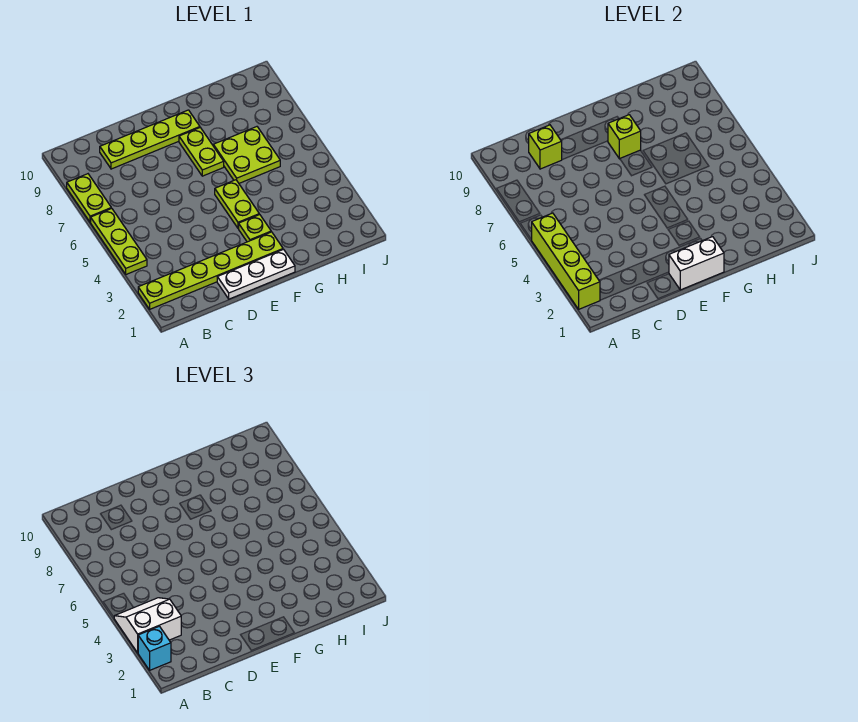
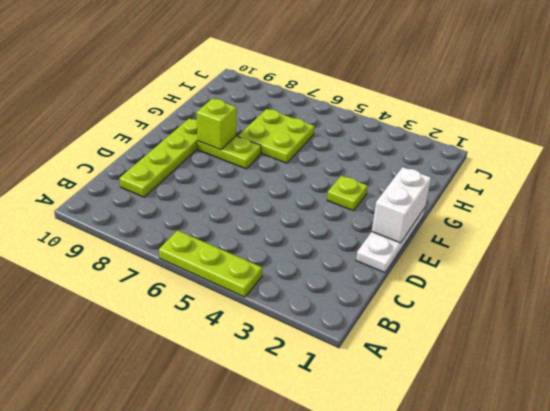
none -> lime 1x6 plate [138,232,283,309]
none -> lime 1x2 plate [67,174,111,222]
none -> lime 1x2 plate [215,180,259,228]

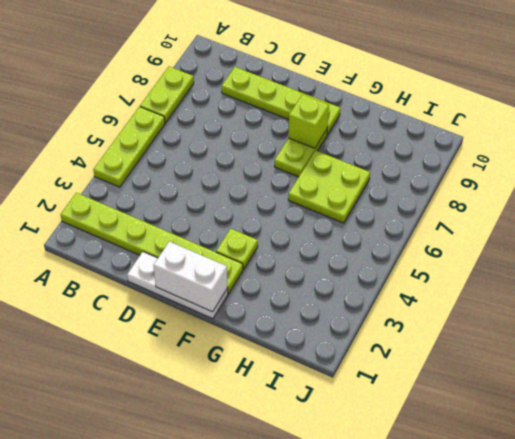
none -> lime 1x2 plate [215,180,259,228]
none -> lime 1x4 brick [532,213,600,309]
none -> lime 1x1 brick [529,125,562,169]

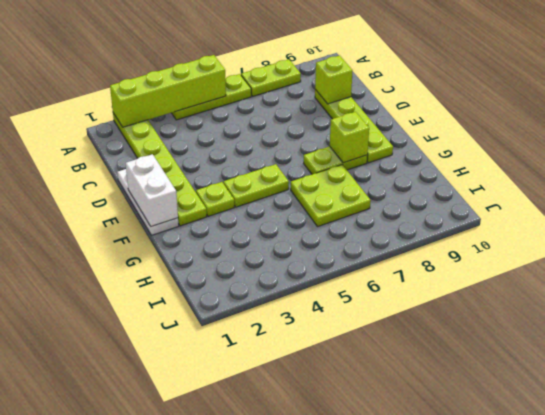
none -> cyan 1x1 brick [138,626,171,670]
none -> white 2x2 slope [114,598,181,653]

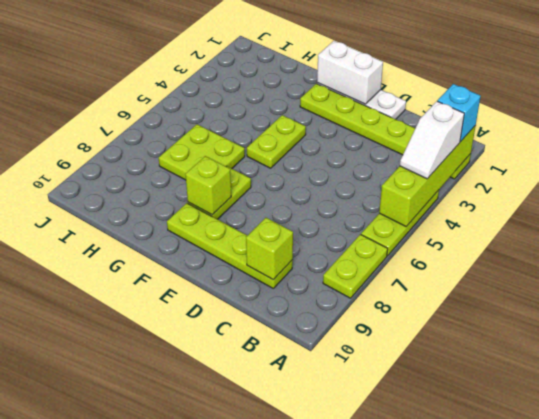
white 1x2 slope [400,101,464,179] -> white 2x2 slope [114,598,181,653]
none -> lime 1x1 plate [239,214,271,242]

